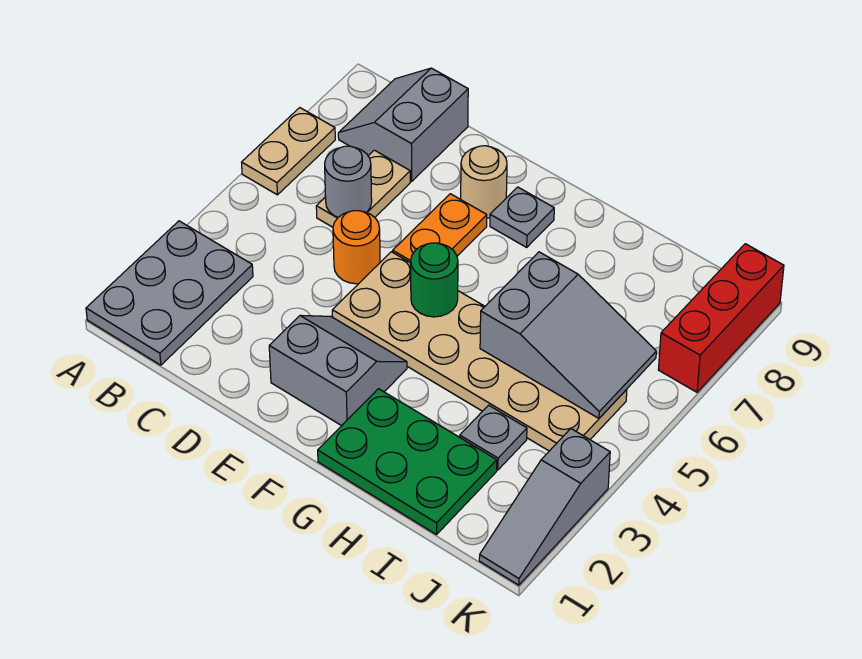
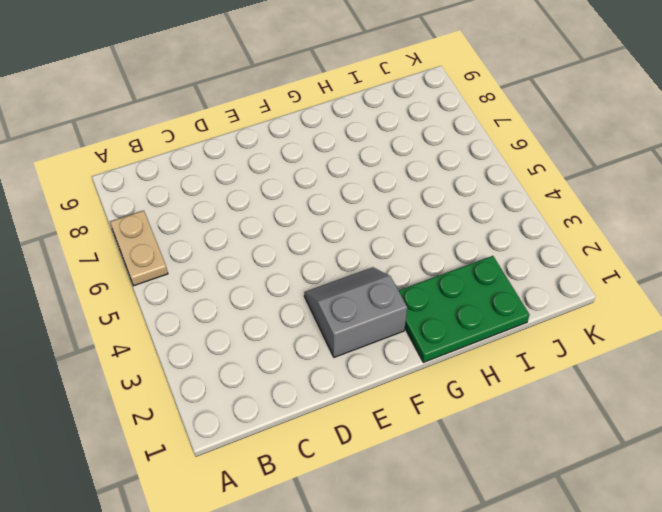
none -> grey 2x3 plate [86,221,253,365]
none -> grey 2x2 slope [338,68,468,181]
none -> tan 1x2 plate [316,150,410,227]

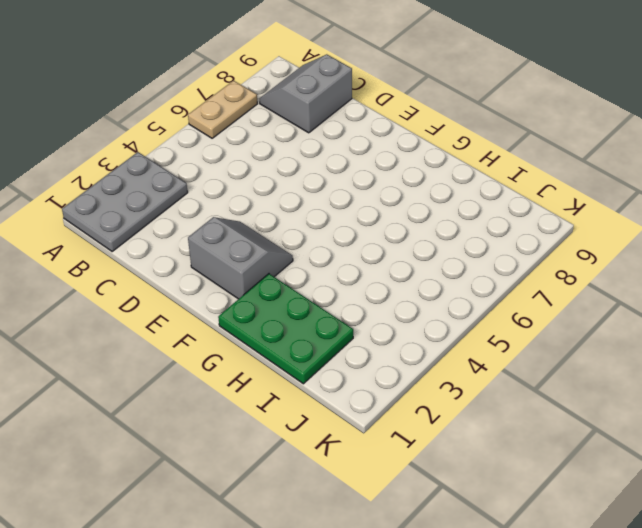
none -> tan 1x2 plate [316,150,410,227]
none -> orange 1x1 round brick [333,211,380,284]
none -> tan 2x6 plate [332,252,627,451]

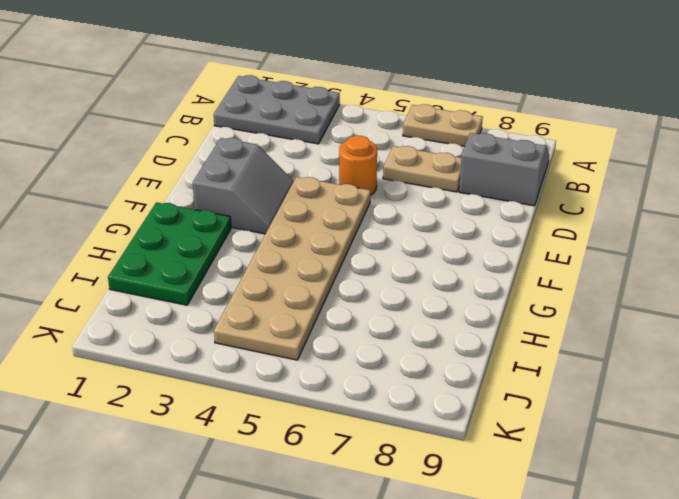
none -> orange 1x2 plate [393,194,487,263]
none -> tan 1x1 round brick [461,146,507,218]
none -> grey 1x1 plate [490,187,554,247]

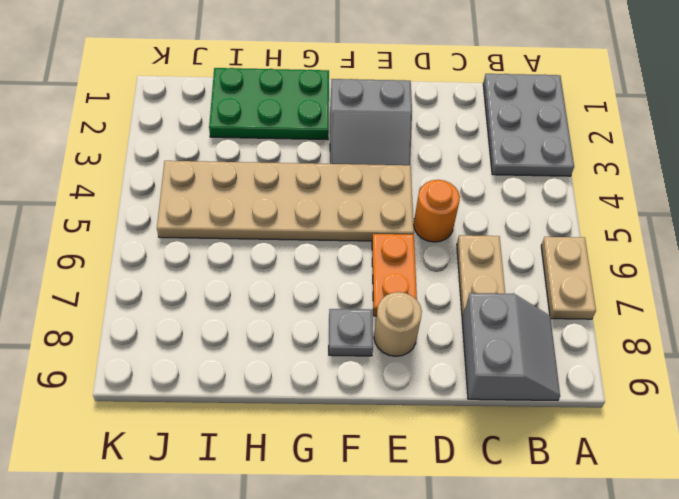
none -> grey 1x1 plate [460,405,527,470]
none -> grey 1x3 slope [479,429,610,585]
none -> red 1x3 brick [658,244,784,392]

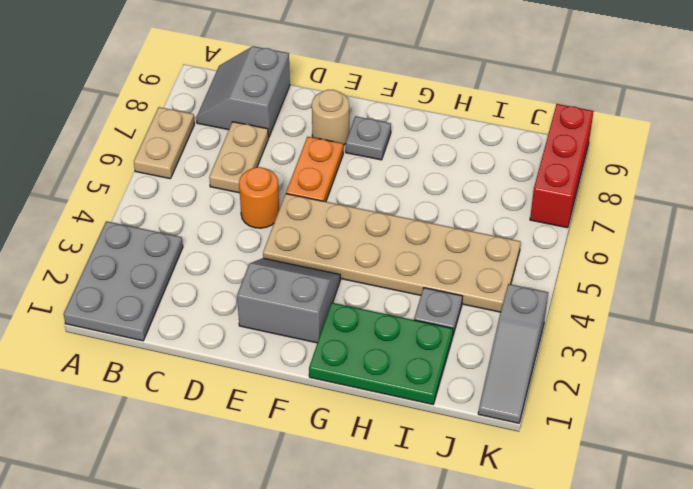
none -> grey 1x1 round brick [325,146,372,217]
none -> green 1x1 round brick [411,243,458,317]
none -> grey 2x3 slope [480,252,656,418]

